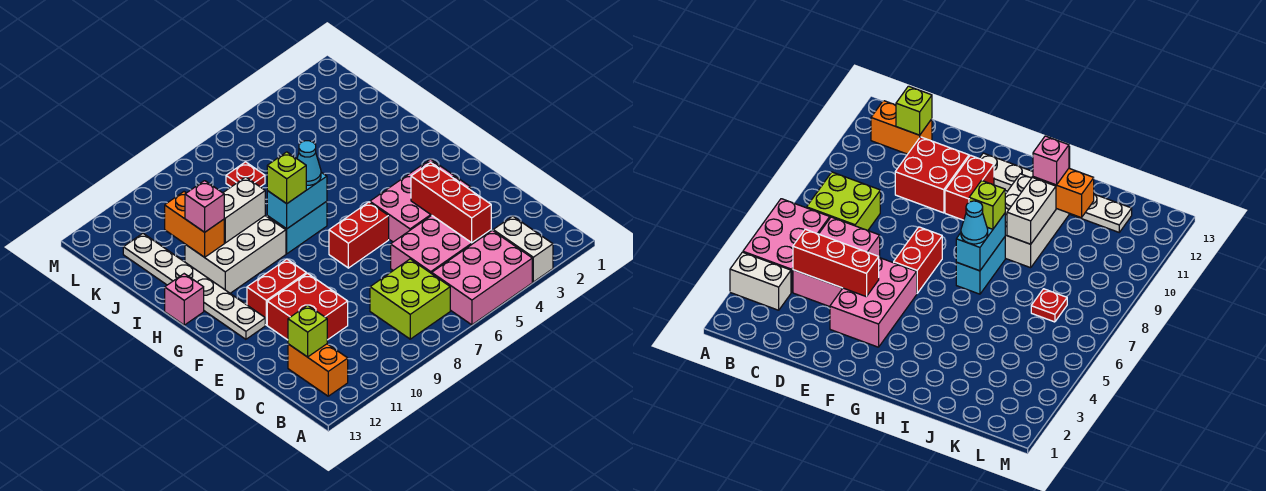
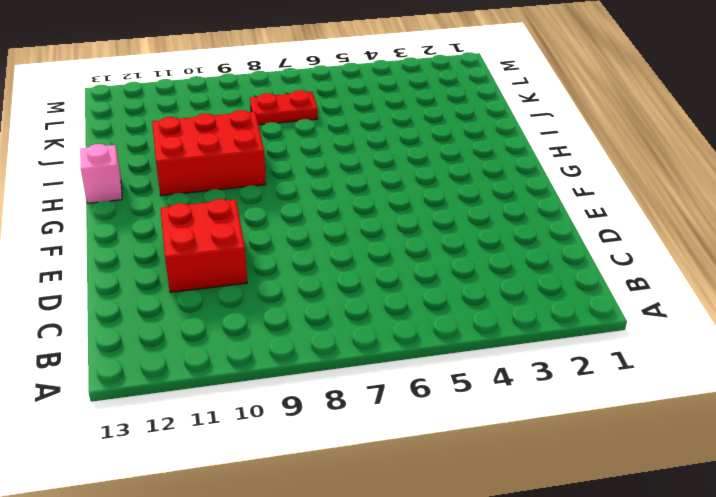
red 2x3 brick [152,110,266,196] -> white 2x3 brick [185,216,286,293]
red 1x2 plate [250,90,318,125] -> red 1x1 plate [226,162,265,187]
none -> white 1x2 brick [493,216,553,282]
none -> pink 2x3 brick [432,230,532,325]
none -> lime 2x2 brick [370,259,450,339]

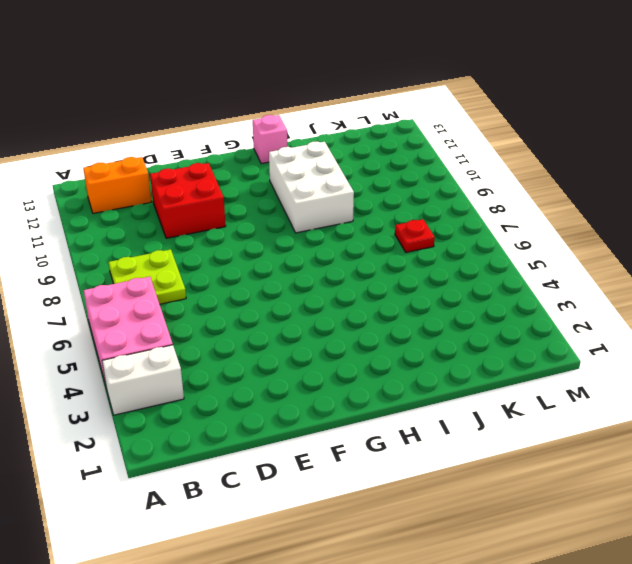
lime 2x2 plate [109,249,186,304] -> lime 2x2 brick [370,259,450,339]
none -> pink 2x3 brick [391,215,492,274]
none -> pink 2x3 brick [370,159,471,242]
none -> red 1x2 brick [329,202,389,268]

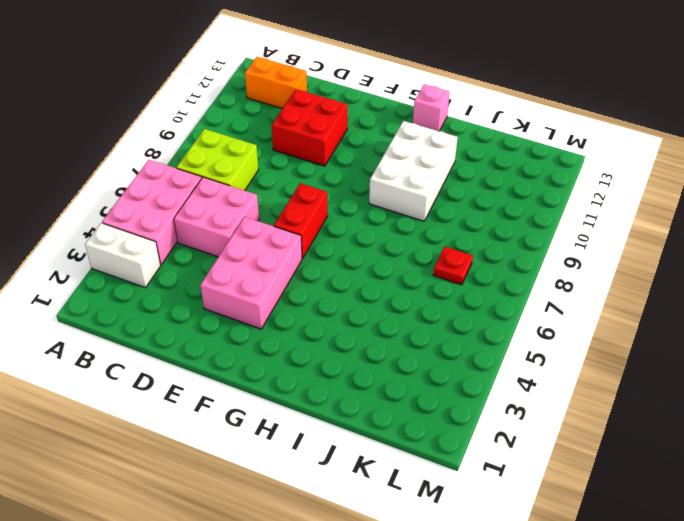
pink 2x2 brick [174,177,259,257] -> pink 2x3 brick [391,215,492,274]
none -> red 1x2 brick [247,259,306,325]
none -> white 1x6 plate [123,234,265,339]
none -> cyan 1x2 brick [267,201,327,254]

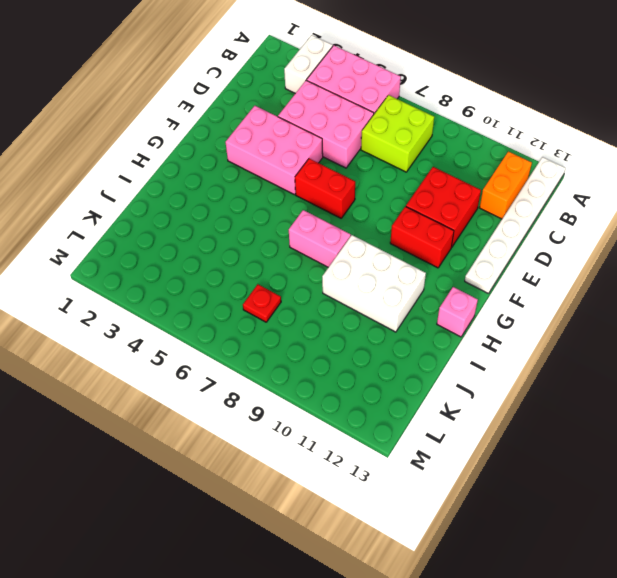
white 1x6 plate [465,157,566,294] -> white 1x6 plate moved to [123,234,265,339]
pink 1x2 brick [289,210,351,267] -> cyan 1x2 brick [267,201,327,254]
none -> red 1x3 brick [411,162,491,243]
none -> lime 1x1 brick [288,305,327,357]
none -> cyan 1x2 brick [267,172,327,229]

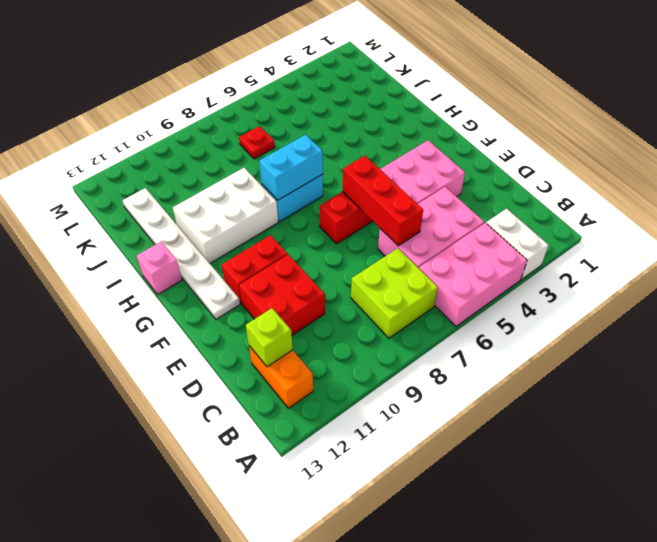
red 1x3 brick [343,156,423,246] -> red 1x3 brick moved to [411,162,491,243]
none -> white 1x2 brick [223,177,265,243]
none -> orange 1x2 brick [165,192,224,257]
none -> cyan 1x1 cone [297,141,321,185]

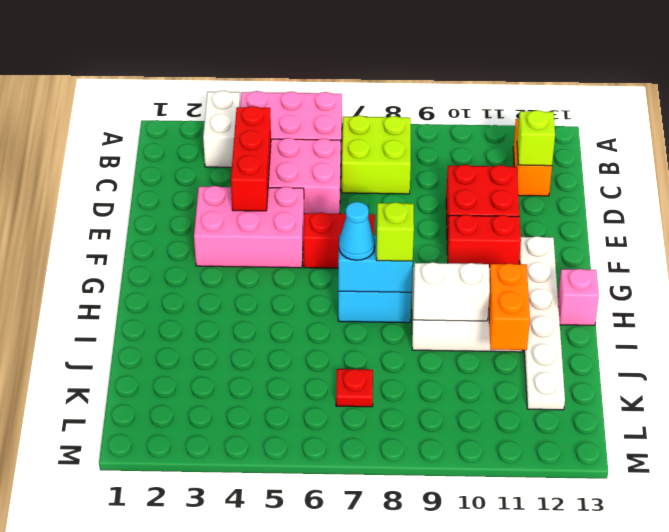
none -> pink 1x1 brick [185,181,224,232]

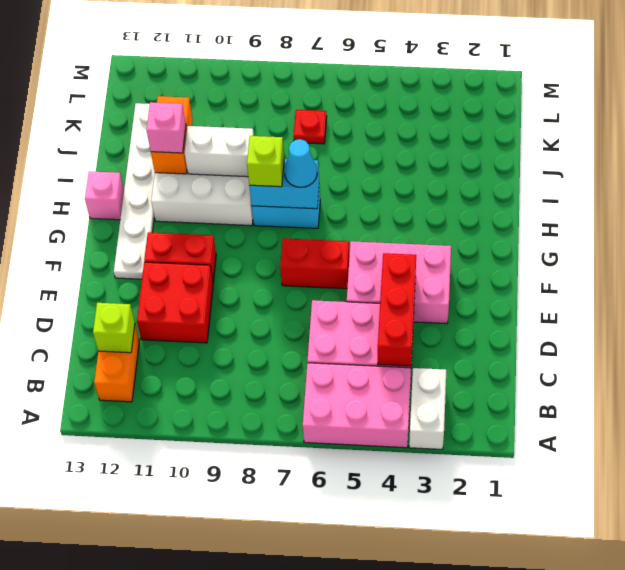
none -> lime 2x2 brick [370,259,450,339]

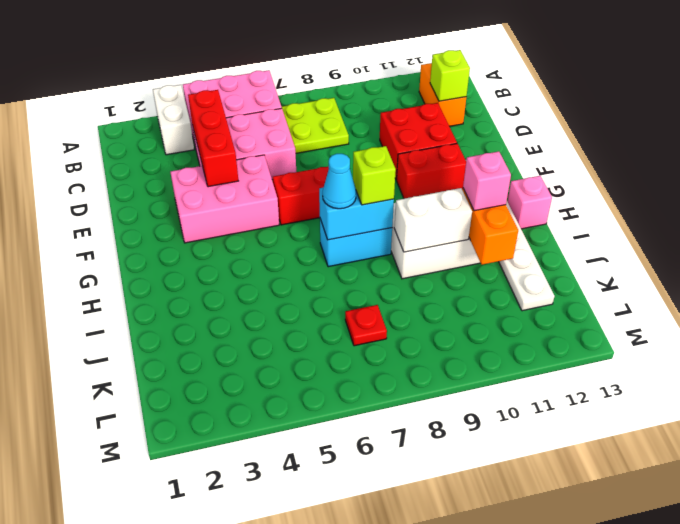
lime 2x2 plate [282,98,349,153] -> lime 2x2 brick [370,259,450,339]

